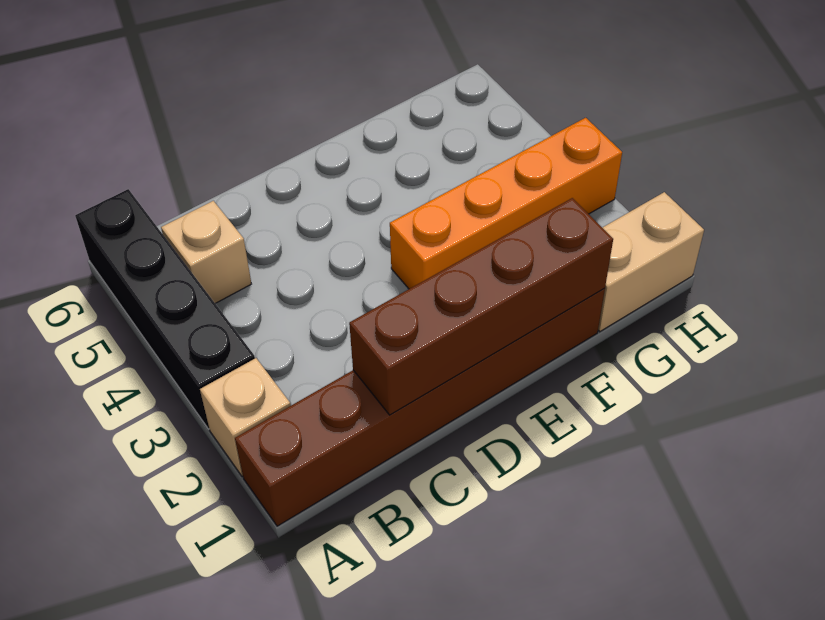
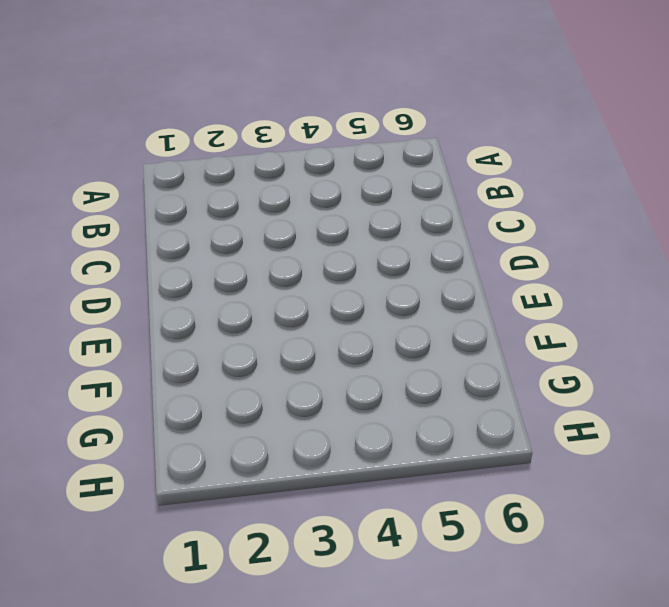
none -> brown 1x6 brick [235,288,605,526]
none -> tan 1x1 brick [200,358,291,477]

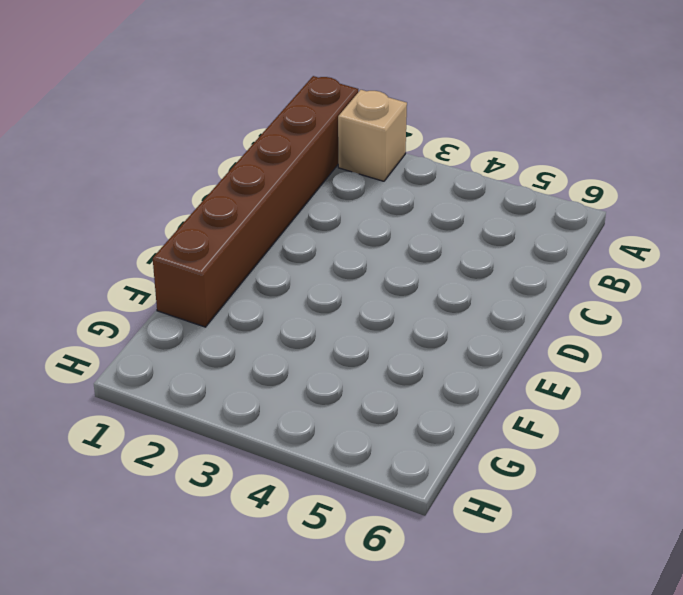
none -> black 1x4 brick [75,189,255,429]
none -> tan 1x1 brick [161,201,251,303]

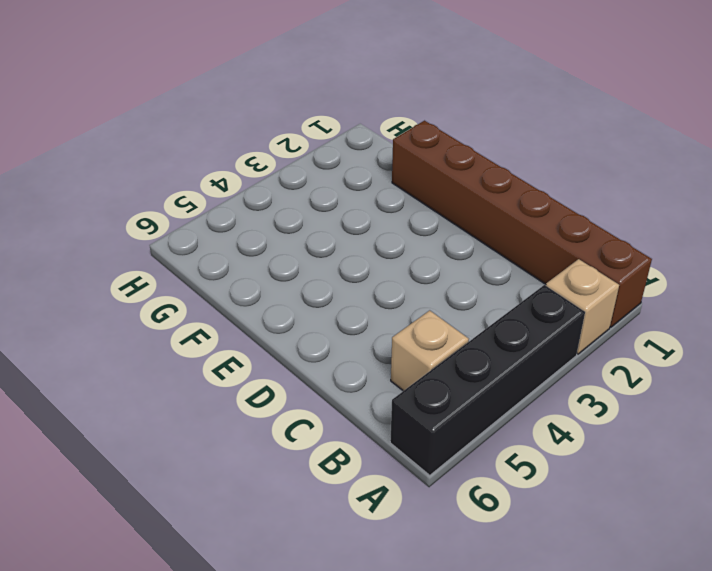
none -> orange 1x4 brick [390,118,622,289]
none -> tan 1x2 brick [598,192,704,332]

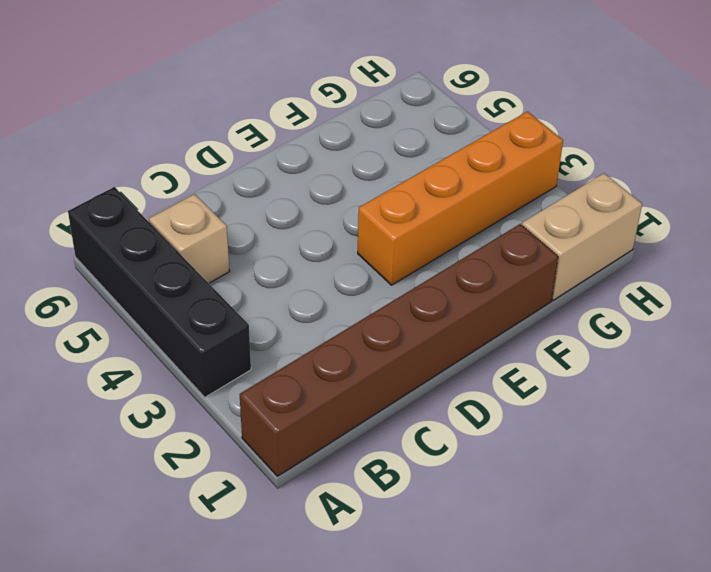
none -> tan 1x1 brick [200,358,291,477]
none -> brown 1x4 brick [349,198,613,415]

